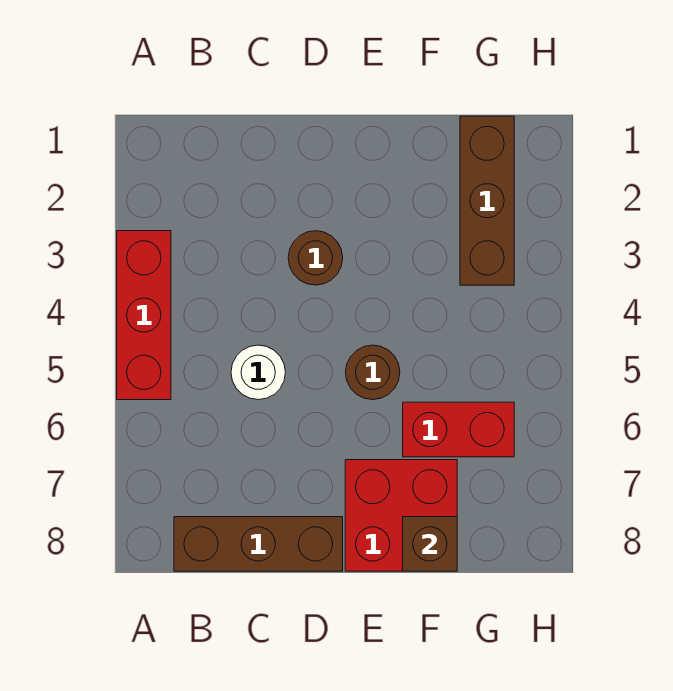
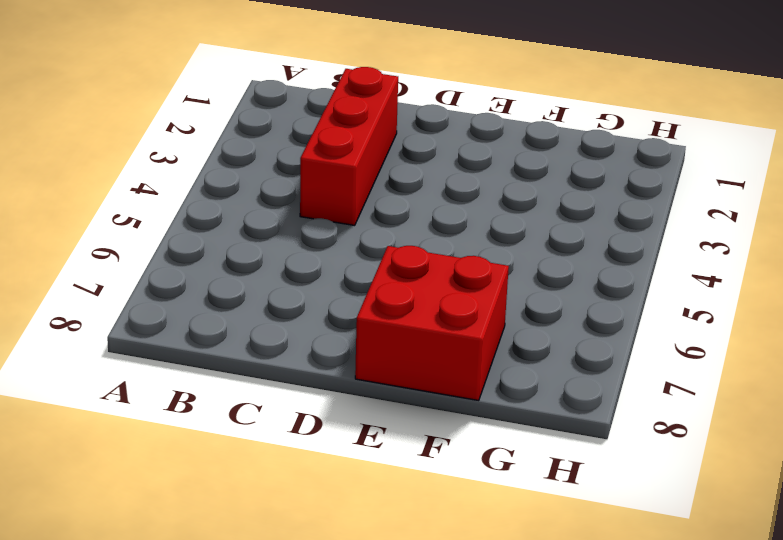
red 1x3 brick [300,67,398,225] -> red 1x3 brick moved to [117,231,171,400]
none -> brown 1x3 brick [174,517,343,571]
none -> white 1x1 round brick [231,345,285,400]

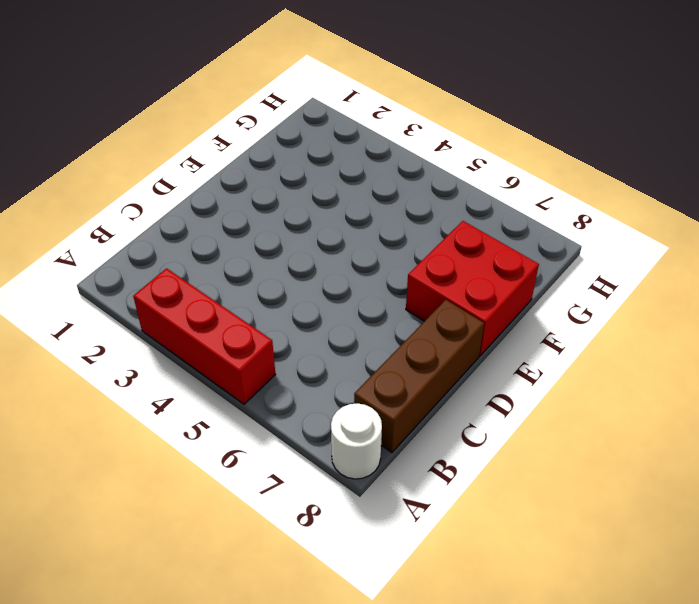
white 1x1 round brick [331,403,382,479] -> white 1x1 round brick moved to [231,345,285,400]
none -> brown 1x1 round brick [288,231,343,285]
none -> brown 1x1 round brick [346,345,400,400]

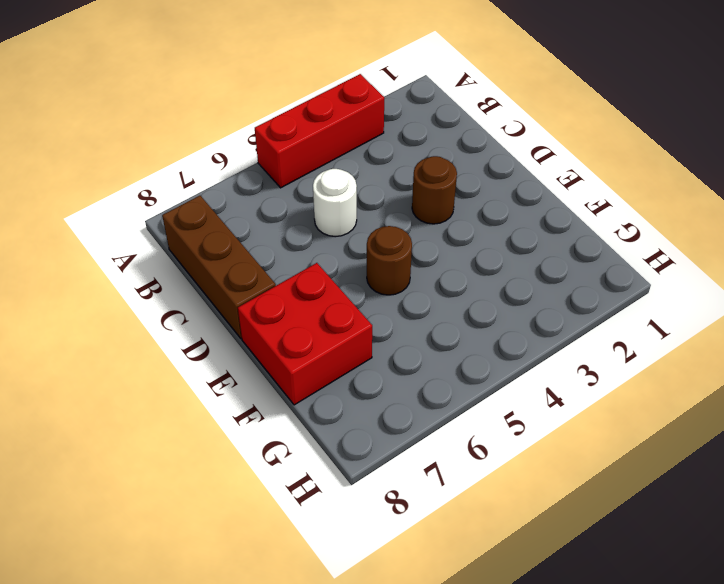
none -> red 1x2 brick [403,402,514,457]
none -> brown 1x3 brick [460,116,514,285]

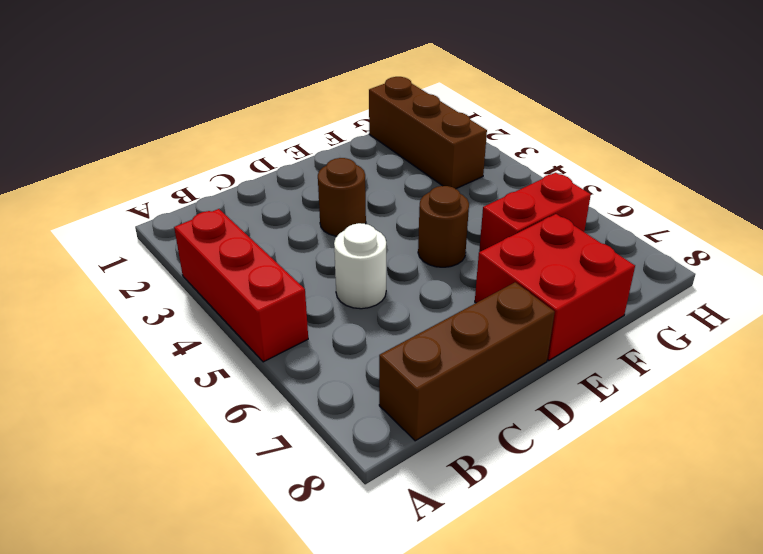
none -> brown 1x1 brick [403,517,457,571]

